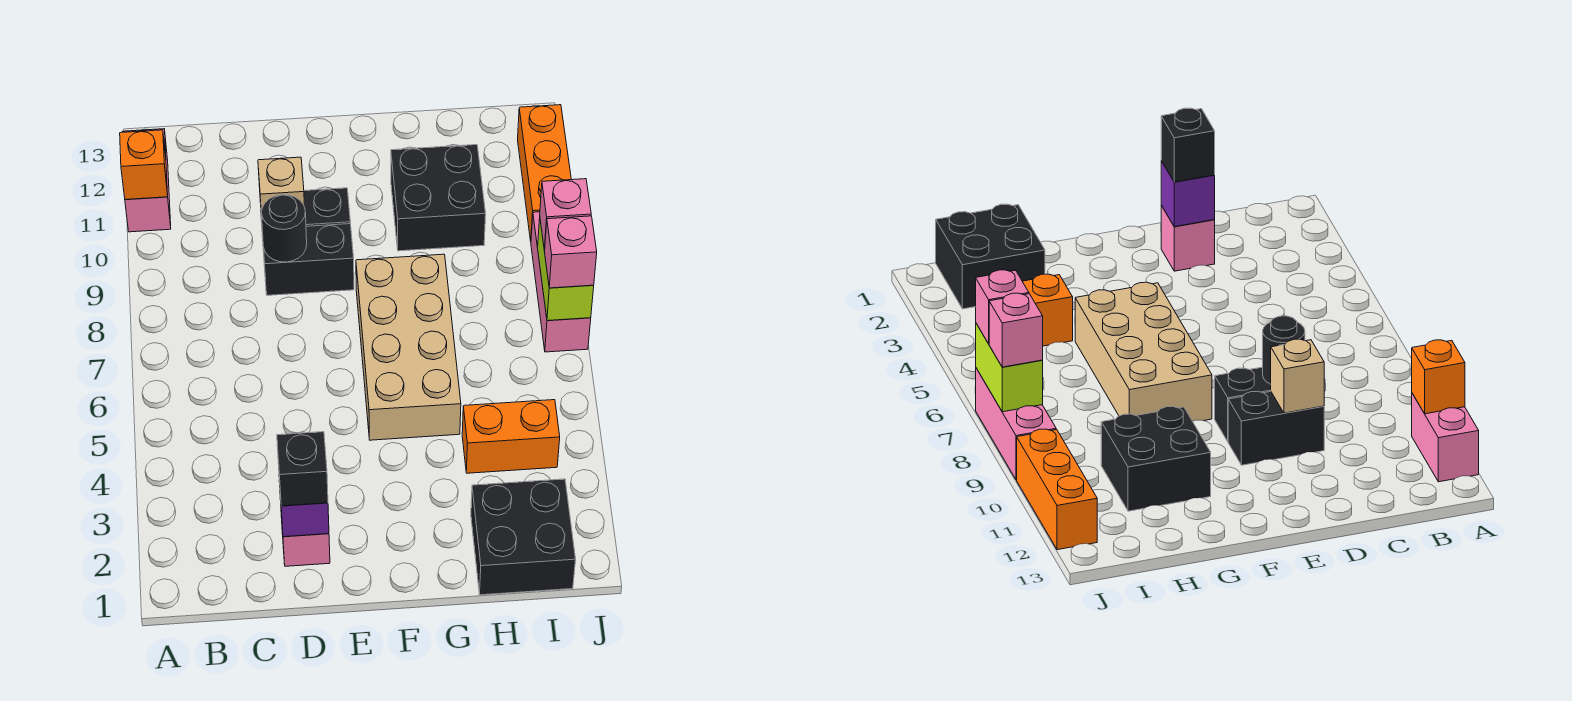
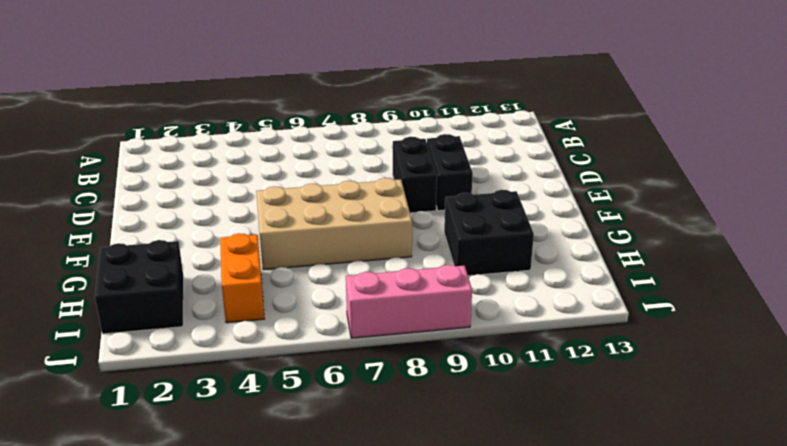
none -> pink 1x2 brick [123,129,171,232]
none -> pink 1x1 brick [281,515,330,566]
none -> orange 1x3 brick [518,105,571,241]

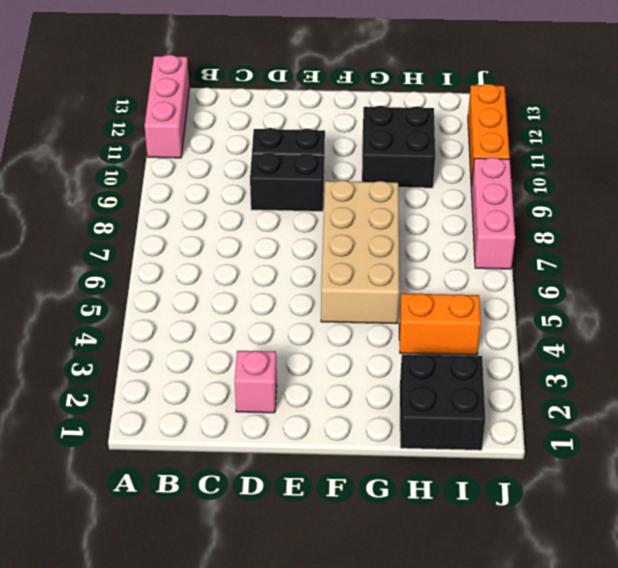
pink 1x3 brick [145,55,189,158] -> pink 1x2 brick [123,129,171,232]
none -> orange 1x1 brick [120,130,168,200]
none -> purple 1x1 brick [279,480,329,537]
none -> black 1x1 round brick [261,195,307,262]

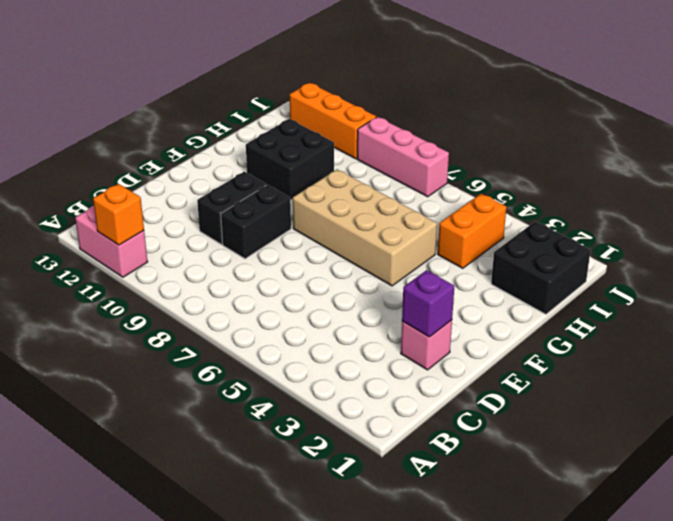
none -> black 1x1 round brick [261,195,307,262]
none -> tan 1x1 brick [258,157,305,217]
none -> lime 1x2 brick [538,219,594,321]

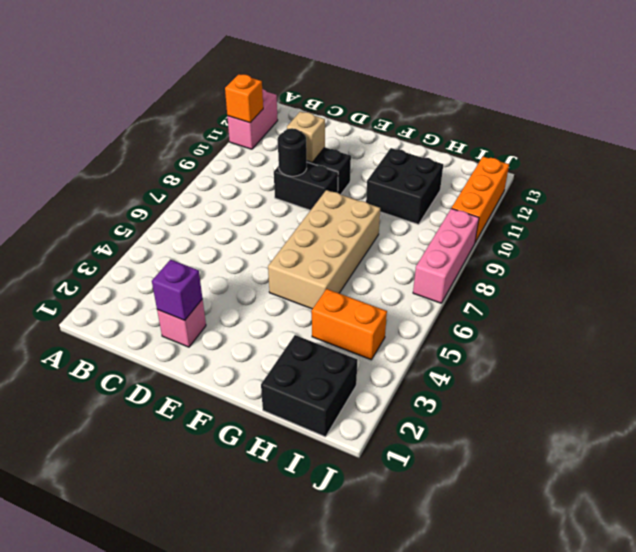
none -> lime 1x2 brick [538,219,594,321]
none -> black 1x1 brick [277,432,328,506]
none -> pink 1x1 brick [544,216,597,288]

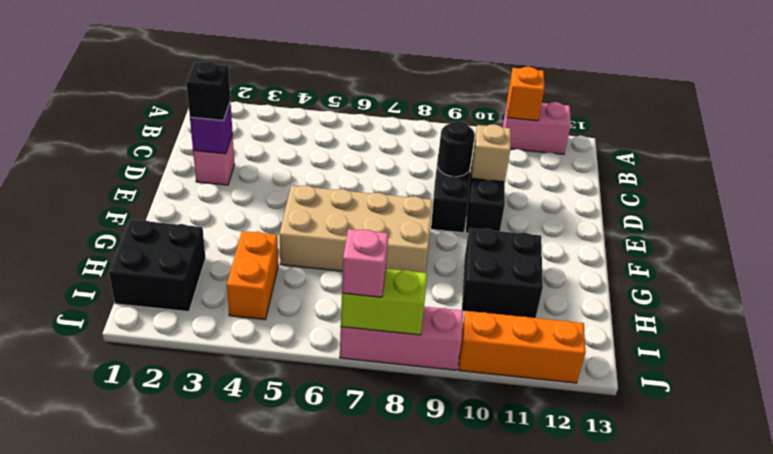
none -> pink 1x1 brick [540,179,591,250]

